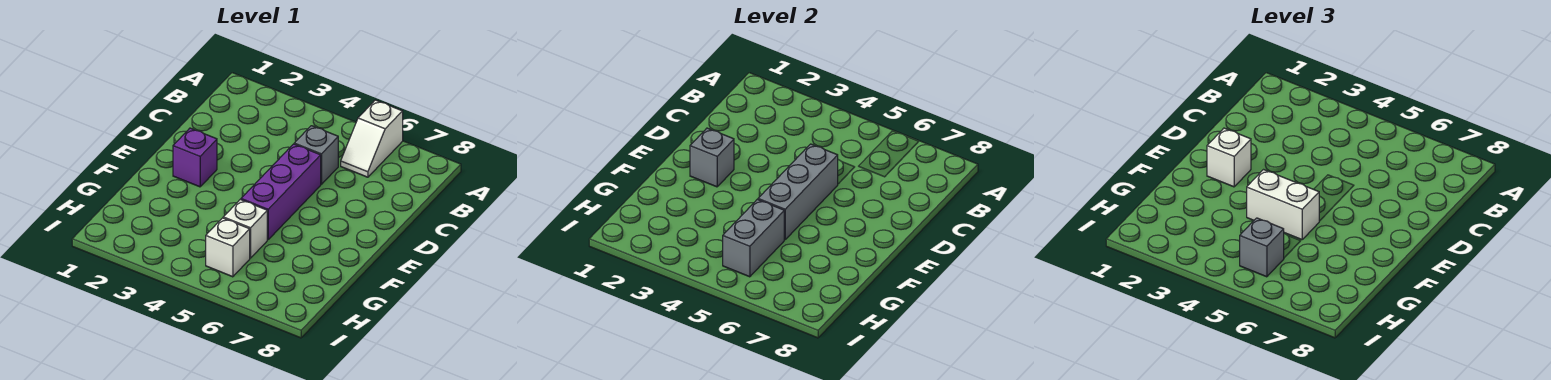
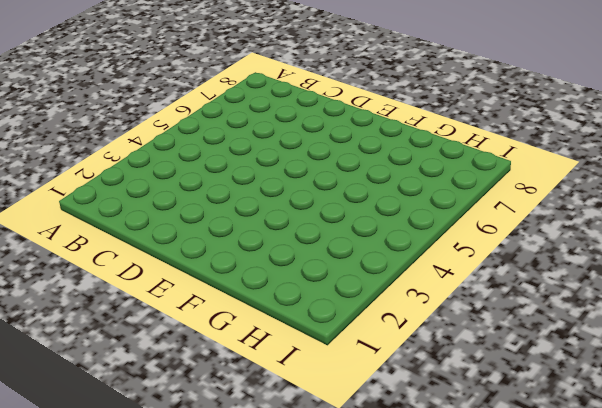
none -> white 1x2 slope [341,100,403,177]
none -> grey 1x1 brick [294,126,338,184]
none -> purple 1x3 brick [241,144,321,240]

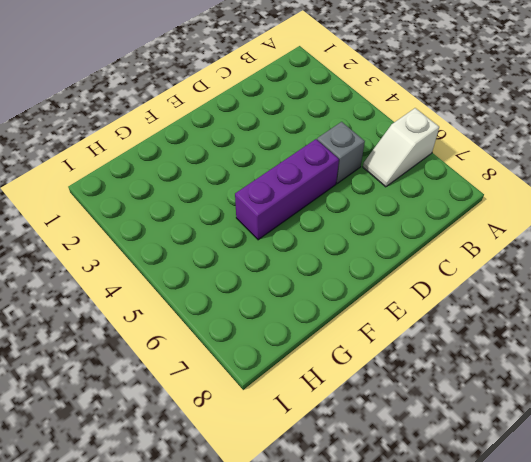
none -> purple 1x1 brick [173,128,217,187]
none -> white 1x1 brick [223,199,267,258]
none -> white 1x1 brick [206,218,250,277]

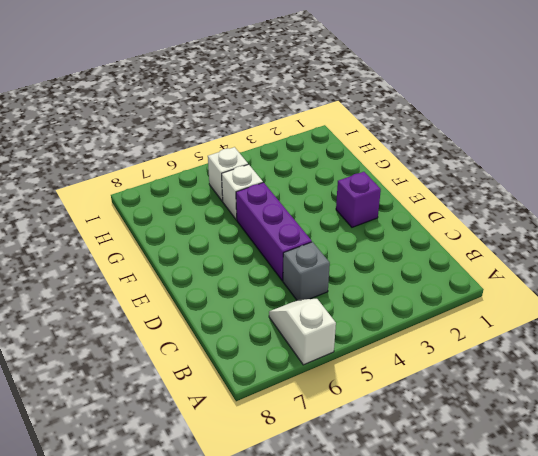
none -> grey 1x3 brick [758,144,838,240]
none -> grey 1x1 brick [690,128,734,187]
none -> grey 1x2 brick [723,199,784,277]

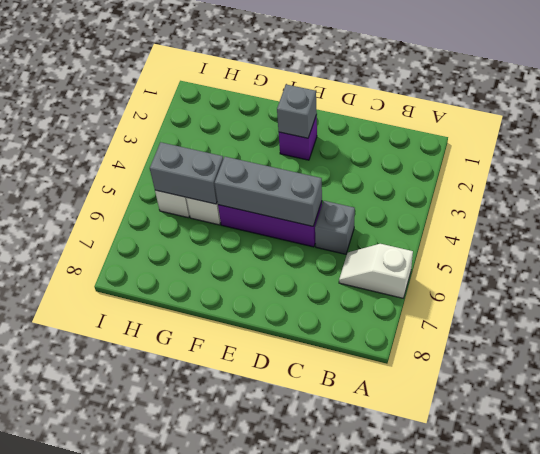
none -> white 1x1 brick [1207,128,1251,187]
none -> white 1x2 brick [1247,170,1319,240]
none -> grey 1x1 brick [1240,218,1284,277]

